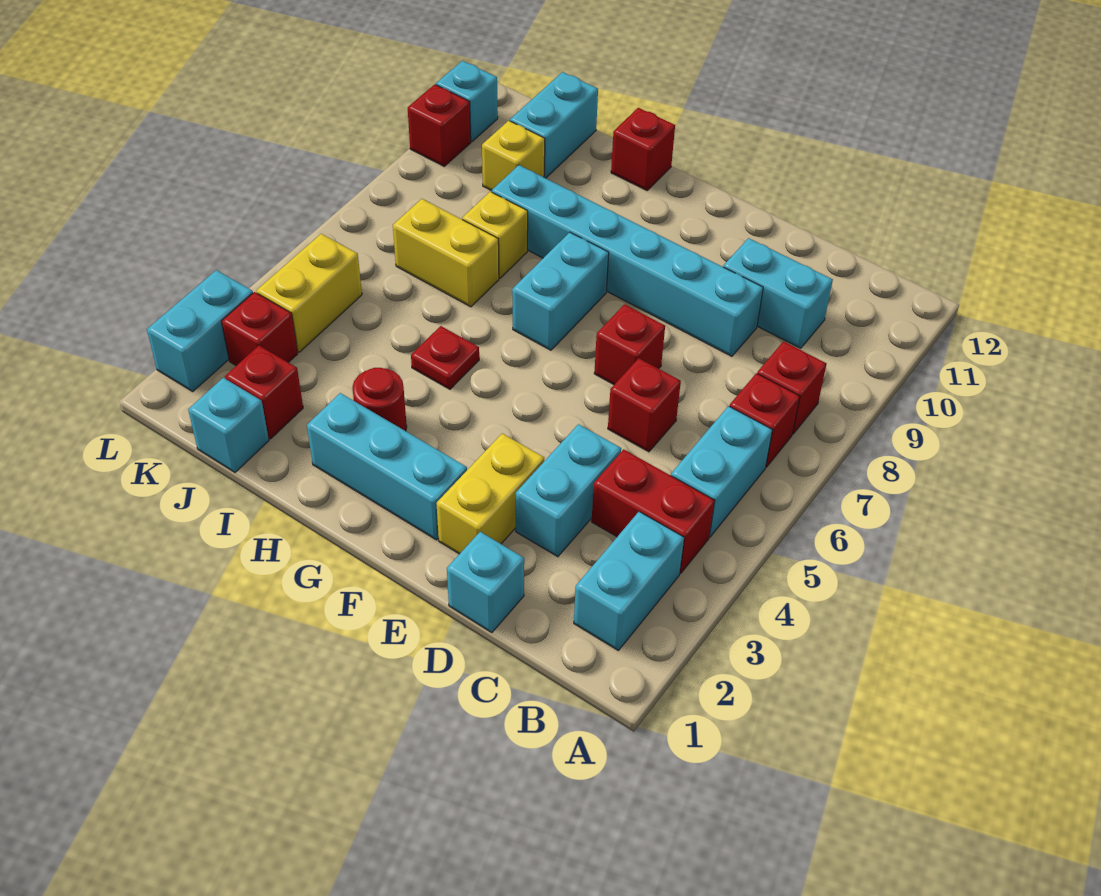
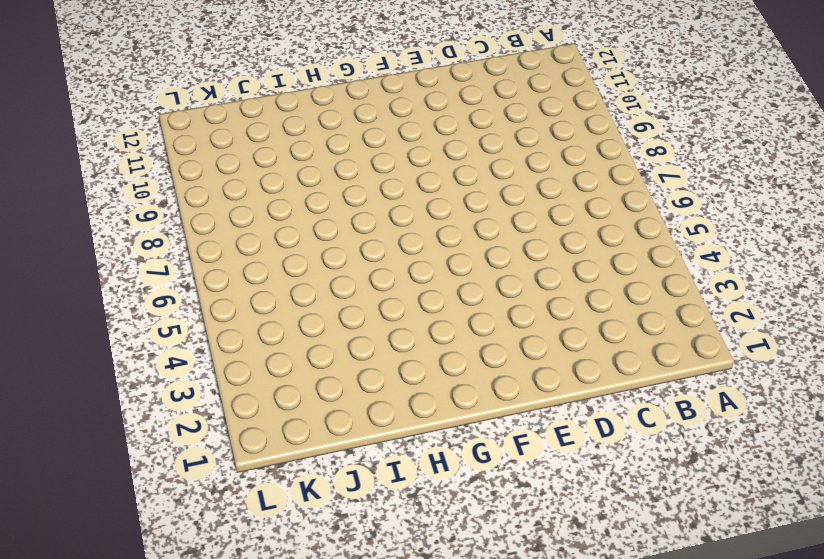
none -> cyan 1x2 brick [574,512,684,651]
none -> red 1x2 brick [592,449,715,574]
none -> cyan 1x2 brick [671,406,772,537]

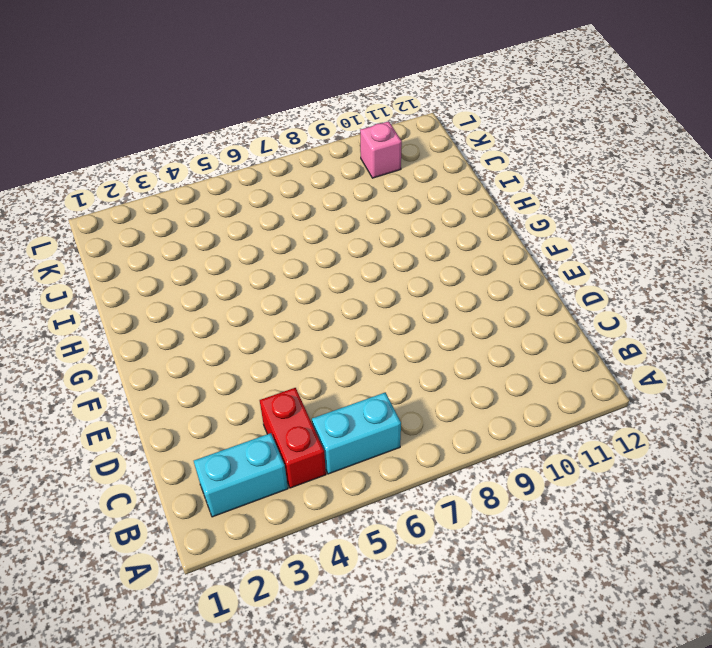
pink 1x1 brick [360,121,402,178] -> none
none -> red 1x1 brick [729,373,800,467]
none -> red 1x1 brick [757,341,827,434]
none -> cyan 1x2 brick [723,238,833,348]

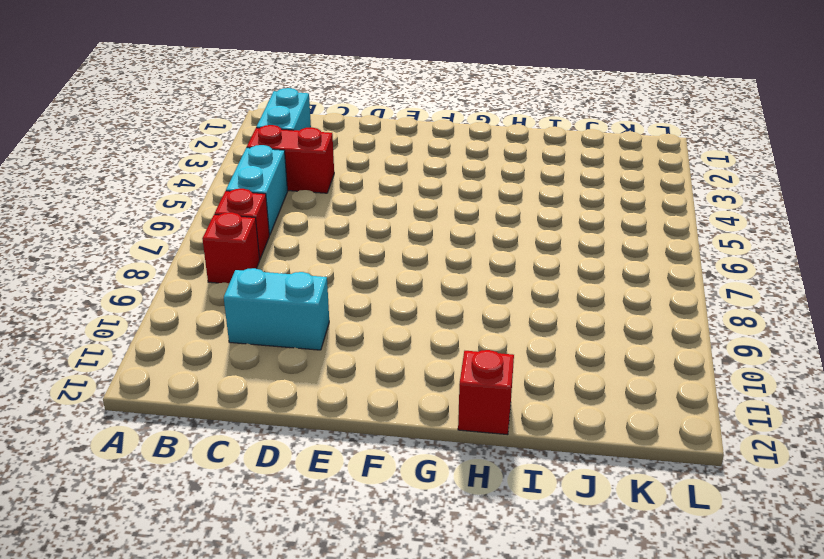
none -> cyan 1x1 brick [447,532,524,633]
none -> cyan 1x2 brick [516,424,621,557]
none -> red 1x1 brick [608,358,681,452]

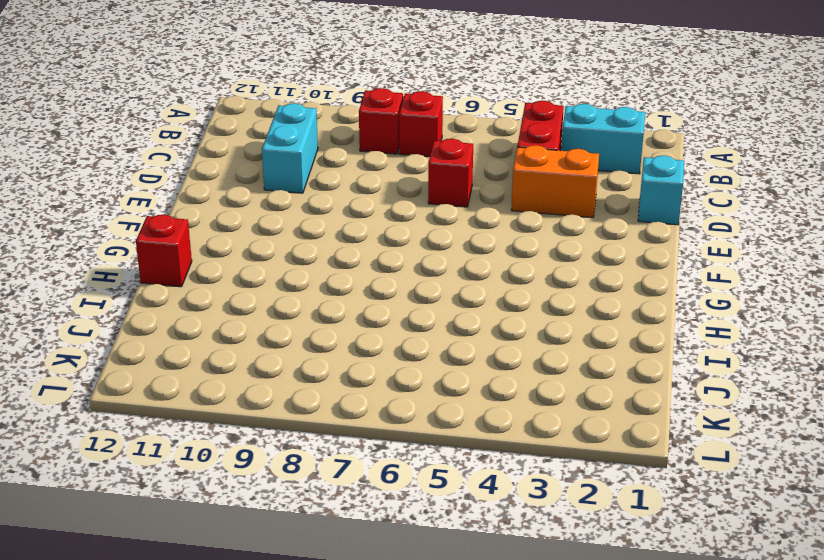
orange 1x2 brick [512,145,599,218] -> cyan 1x2 brick [516,424,621,557]
none -> cyan 1x2 brick [671,406,772,537]
none -> cyan 1x6 brick [492,165,763,356]
none -> yellow 1x2 brick [437,433,544,554]

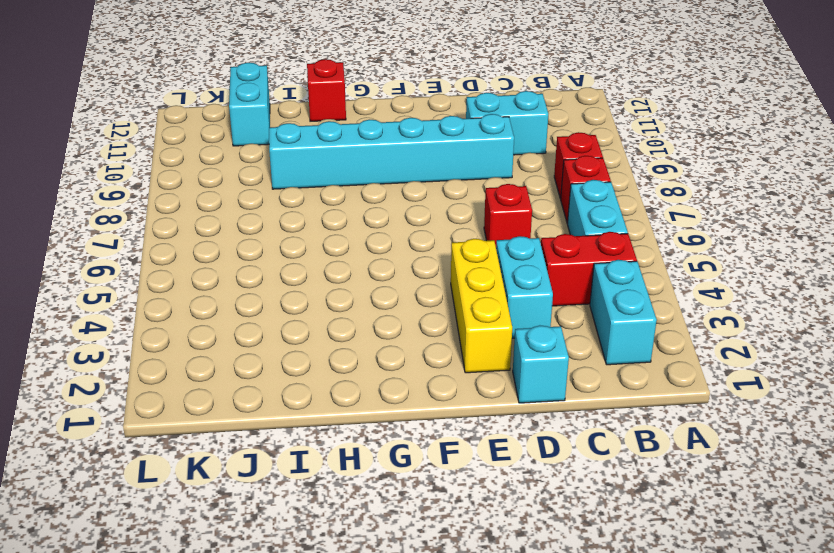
yellow 1x3 brick [451,239,512,373] -> yellow 1x2 brick [437,433,544,554]
none -> red 1x1 brick [594,304,665,384]
none -> cyan 1x3 brick [307,393,467,540]
none -> cyan 1x2 brick [512,232,609,350]

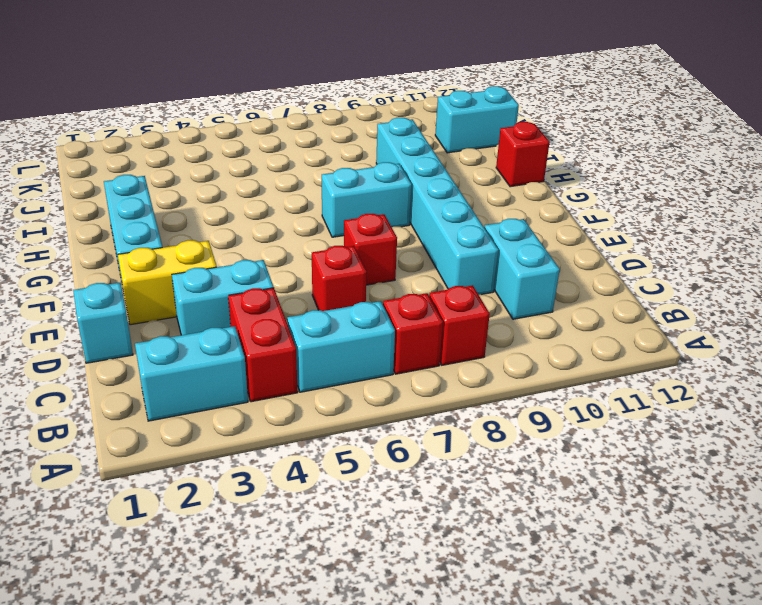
none -> red 1x1 round brick [352,368,407,431]
none -> red 1x1 plate [411,326,479,389]
none -> yellow 1x2 brick [393,199,499,307]

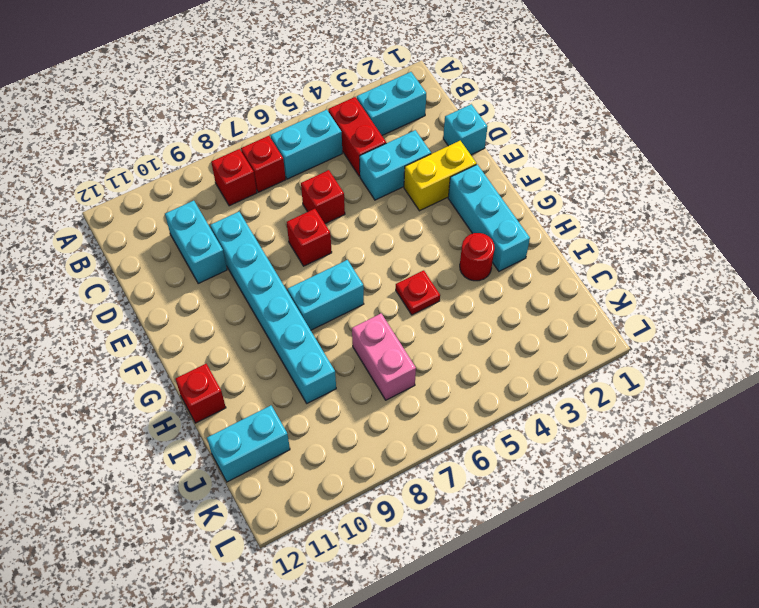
pink 1x2 brick [352,314,416,400] -> yellow 1x2 brick [393,199,499,307]
none -> yellow 1x1 brick [462,192,528,278]
none -> cyan 1x1 brick [188,378,269,472]
none -> red 1x1 brick [225,346,303,439]

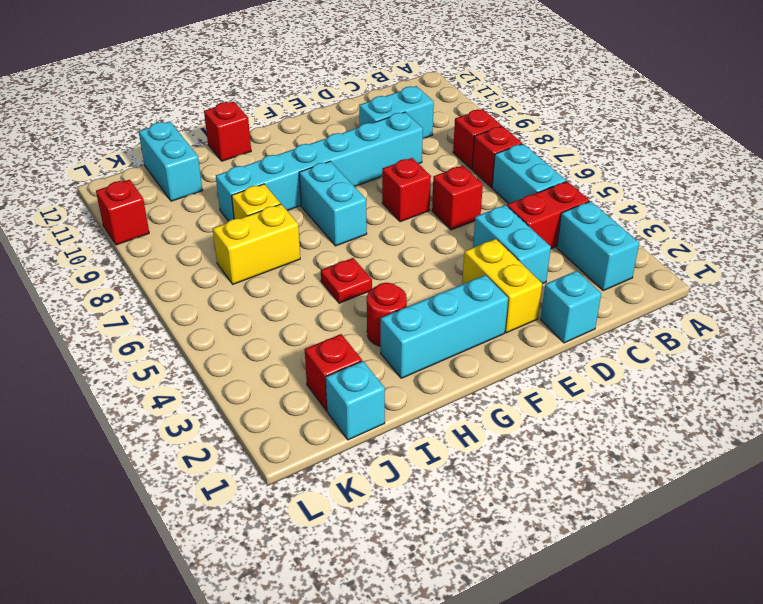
none -> yellow 1x1 brick [482,121,545,191]
none -> red 1x1 brick [221,292,298,366]
none -> yellow 1x2 brick [256,234,362,352]

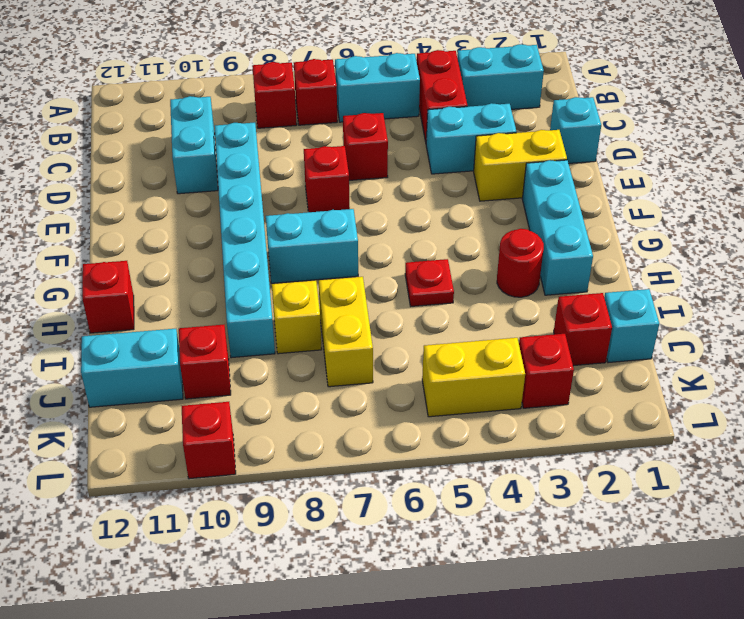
red 1x1 brick [179,325,231,399] -> yellow 1x1 brick [482,121,545,191]
none -> cyan 1x2 brick [147,270,253,391]
none -> cyan 1x1 brick [436,61,498,142]

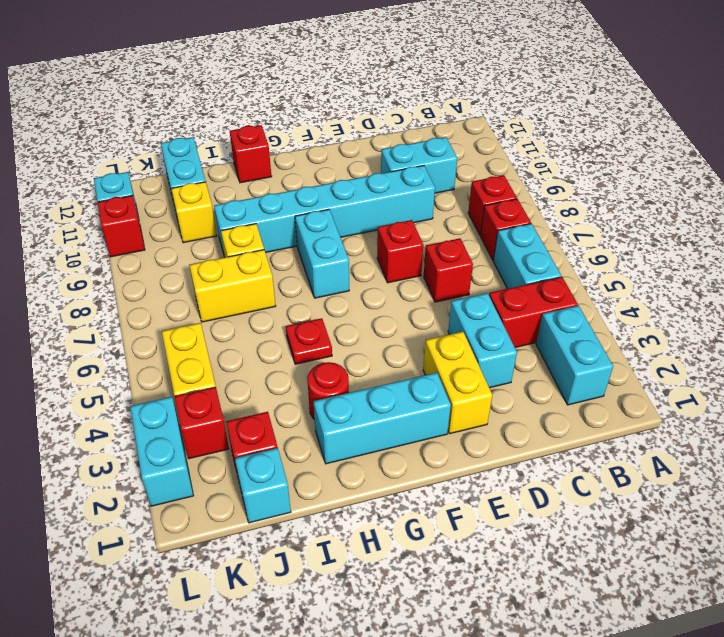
none -> cyan 1x1 brick [447,532,524,633]

